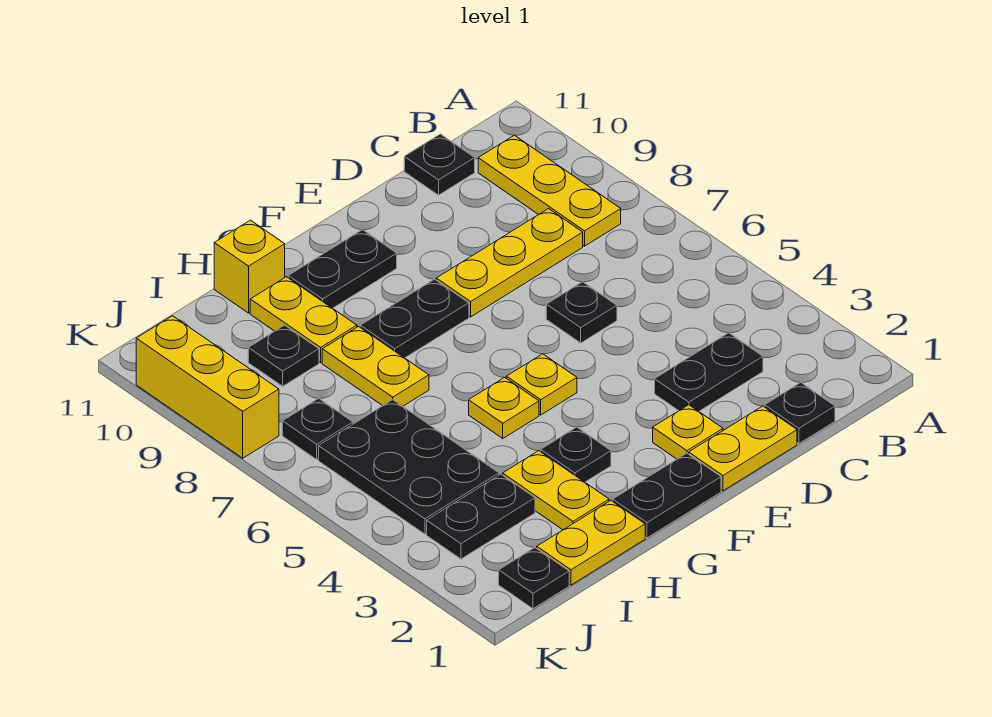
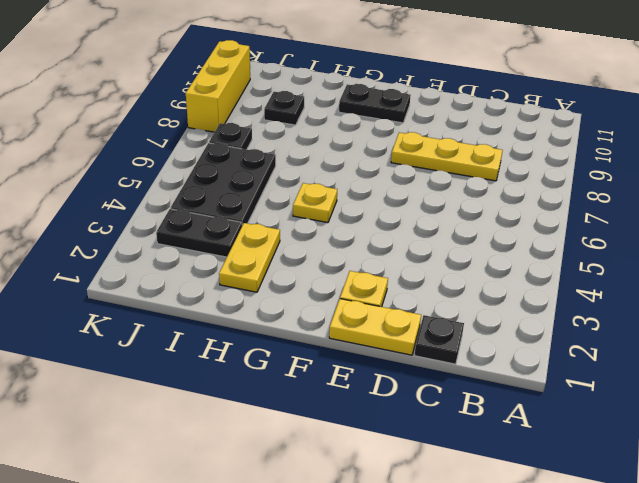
none -> yellow 1x3 plate [478,135,621,246]
none -> black 1x2 plate [655,333,763,411]
none -> black 1x1 plate [404,134,475,195]

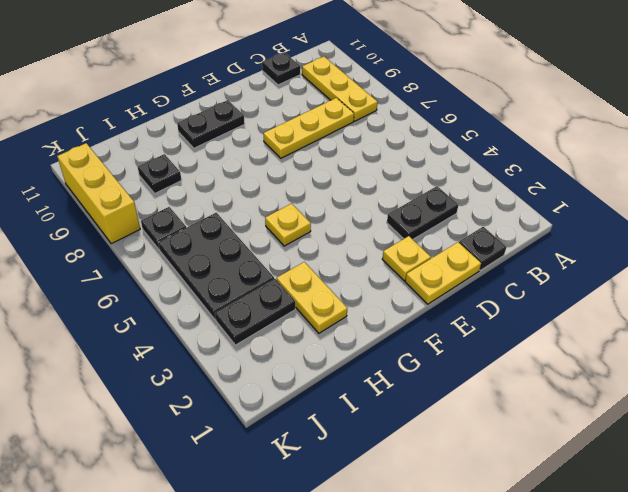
none -> black 1x1 plate [546,282,617,343]
none -> black 1x2 plate [613,453,721,538]
none -> yellow 1x1 plate [507,354,577,415]

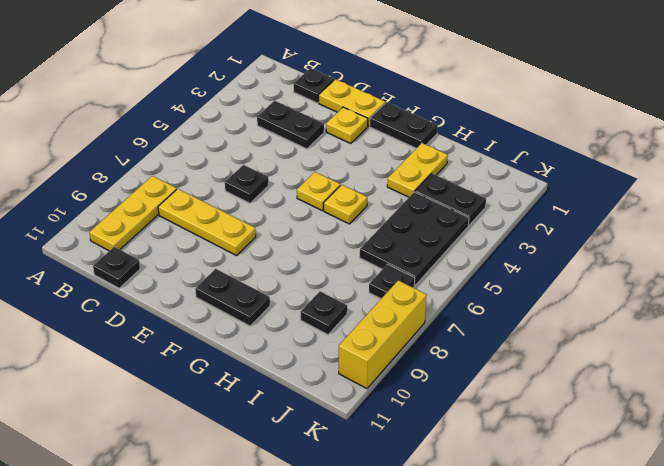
none -> black 1x2 plate [360,279,469,358]
none -> black 1x1 plate [541,427,611,482]
none -> yellow 1x2 plate [537,500,645,585]

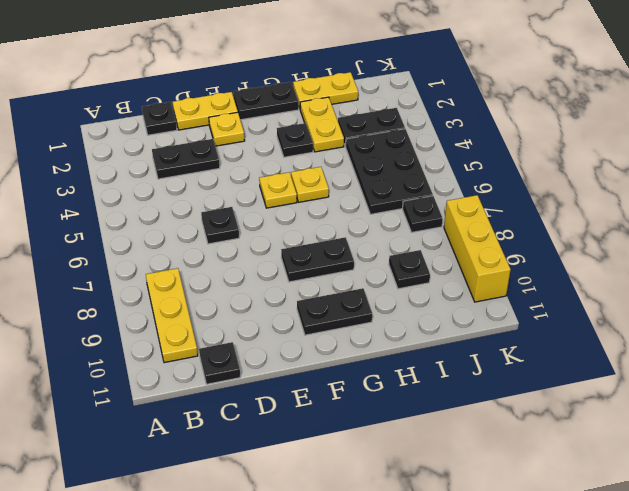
none -> yellow 1x3 plate [436,209,583,317]
none -> yellow 1x2 plate [322,327,429,406]
none -> yellow 1x2 plate [250,277,357,363]

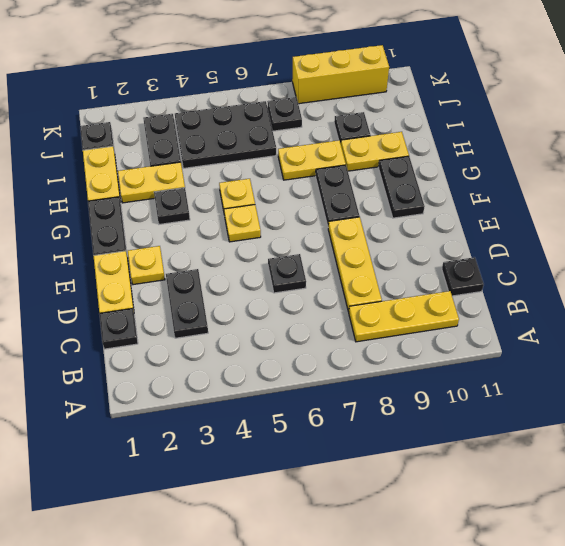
none -> yellow 1x1 brick [214,220,285,313]

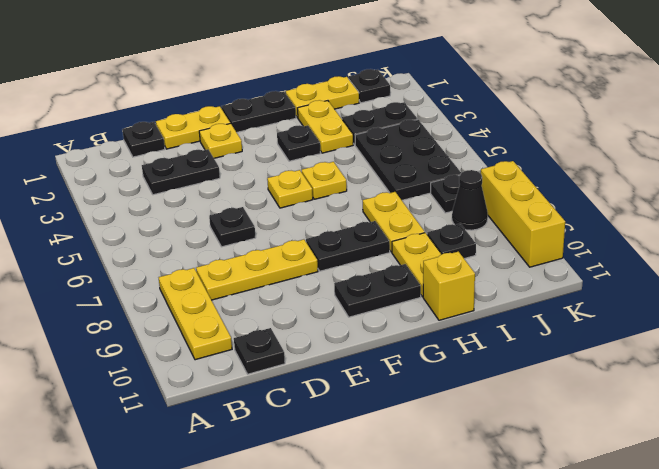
black 1x1 cone [452,170,488,230] -> none

